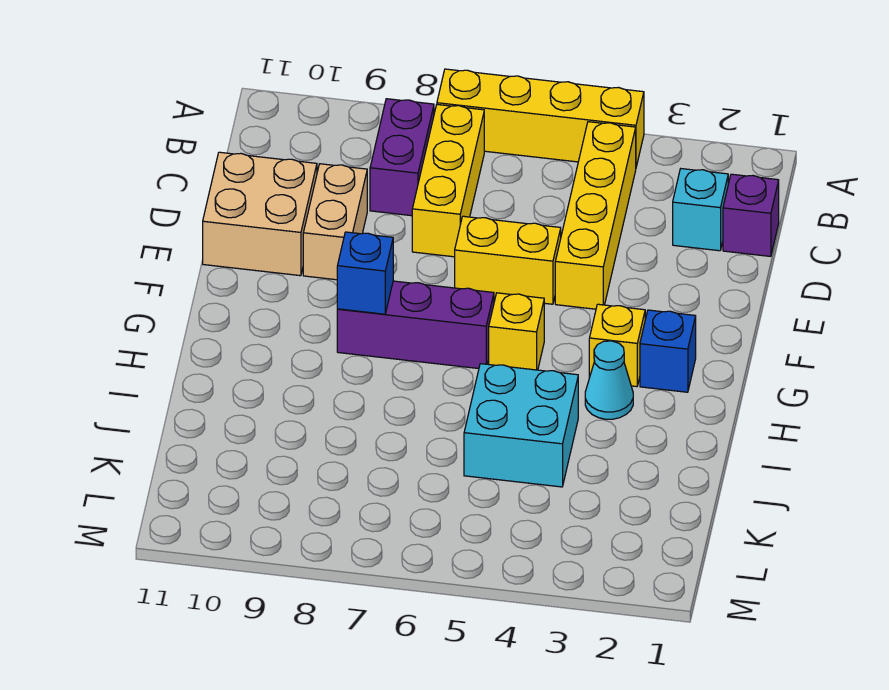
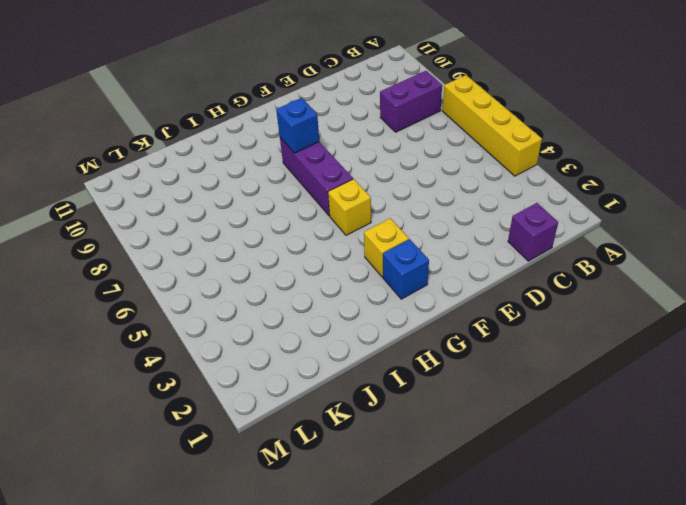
none -> yellow 1x4 brick [555,122,636,309]
none -> yellow 1x3 brick [412,105,484,257]
none -> cyan 1x1 brick [673,169,728,251]

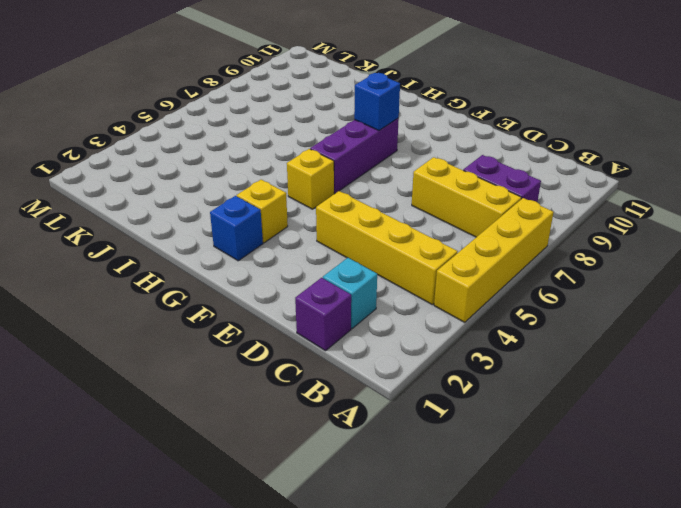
none -> tan 1x2 brick [303,164,367,280]
none -> tan 2x2 brick [203,152,317,276]
none -> yellow 1x2 brick [455,216,561,304]

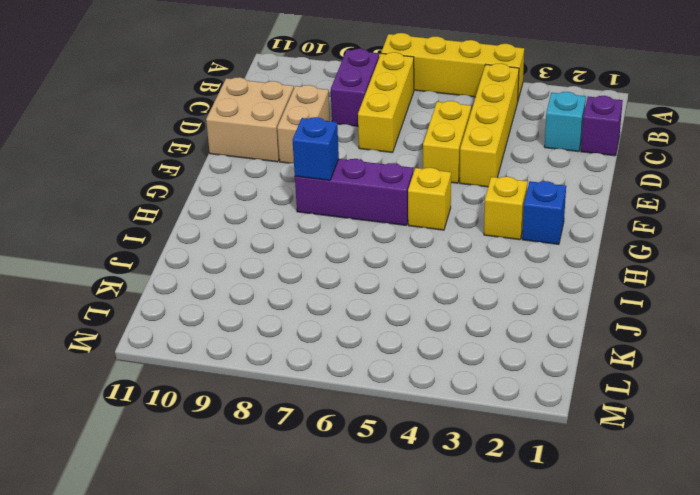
yellow 1x2 brick [423,101,471,183] -> yellow 1x2 brick turned to [455,216,561,304]
none -> cyan 1x1 cone [585,341,633,419]
none -> cyan 2x2 brick [464,364,578,487]

